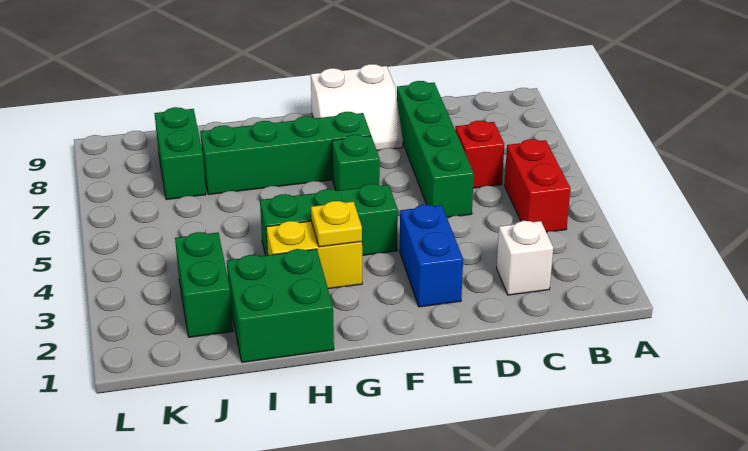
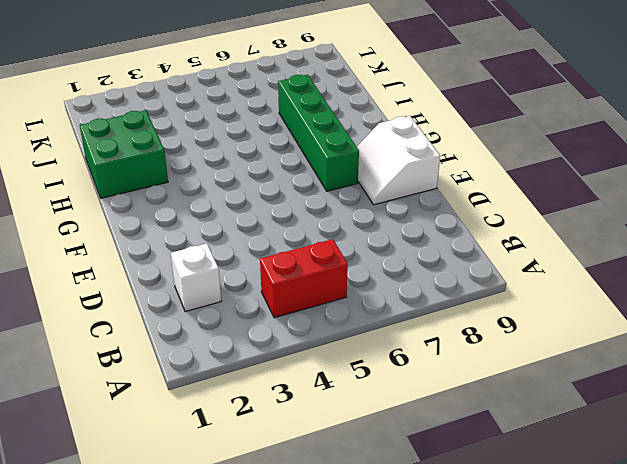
none -> red 1x1 brick [455,121,504,188]
none -> green 1x4 brick [397,81,474,217]
none -> blue 1x2 brick [400,205,463,307]

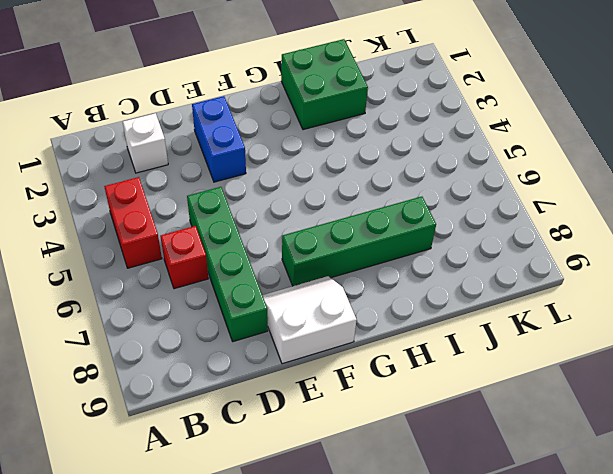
none -> green 1x3 brick [260,184,398,255]
none -> green 1x1 brick [332,135,380,191]
none -> yellow 1x2 brick [266,221,362,289]

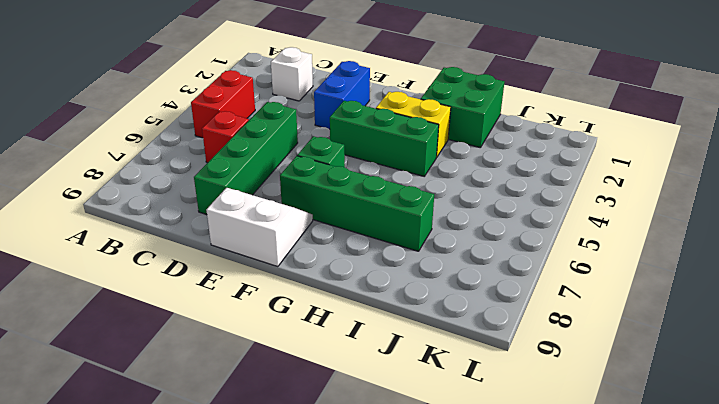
none -> green 1x2 brick [175,232,233,337]
none -> green 1x2 brick [154,107,206,200]
none -> yellow 1x1 plate [311,201,362,247]

